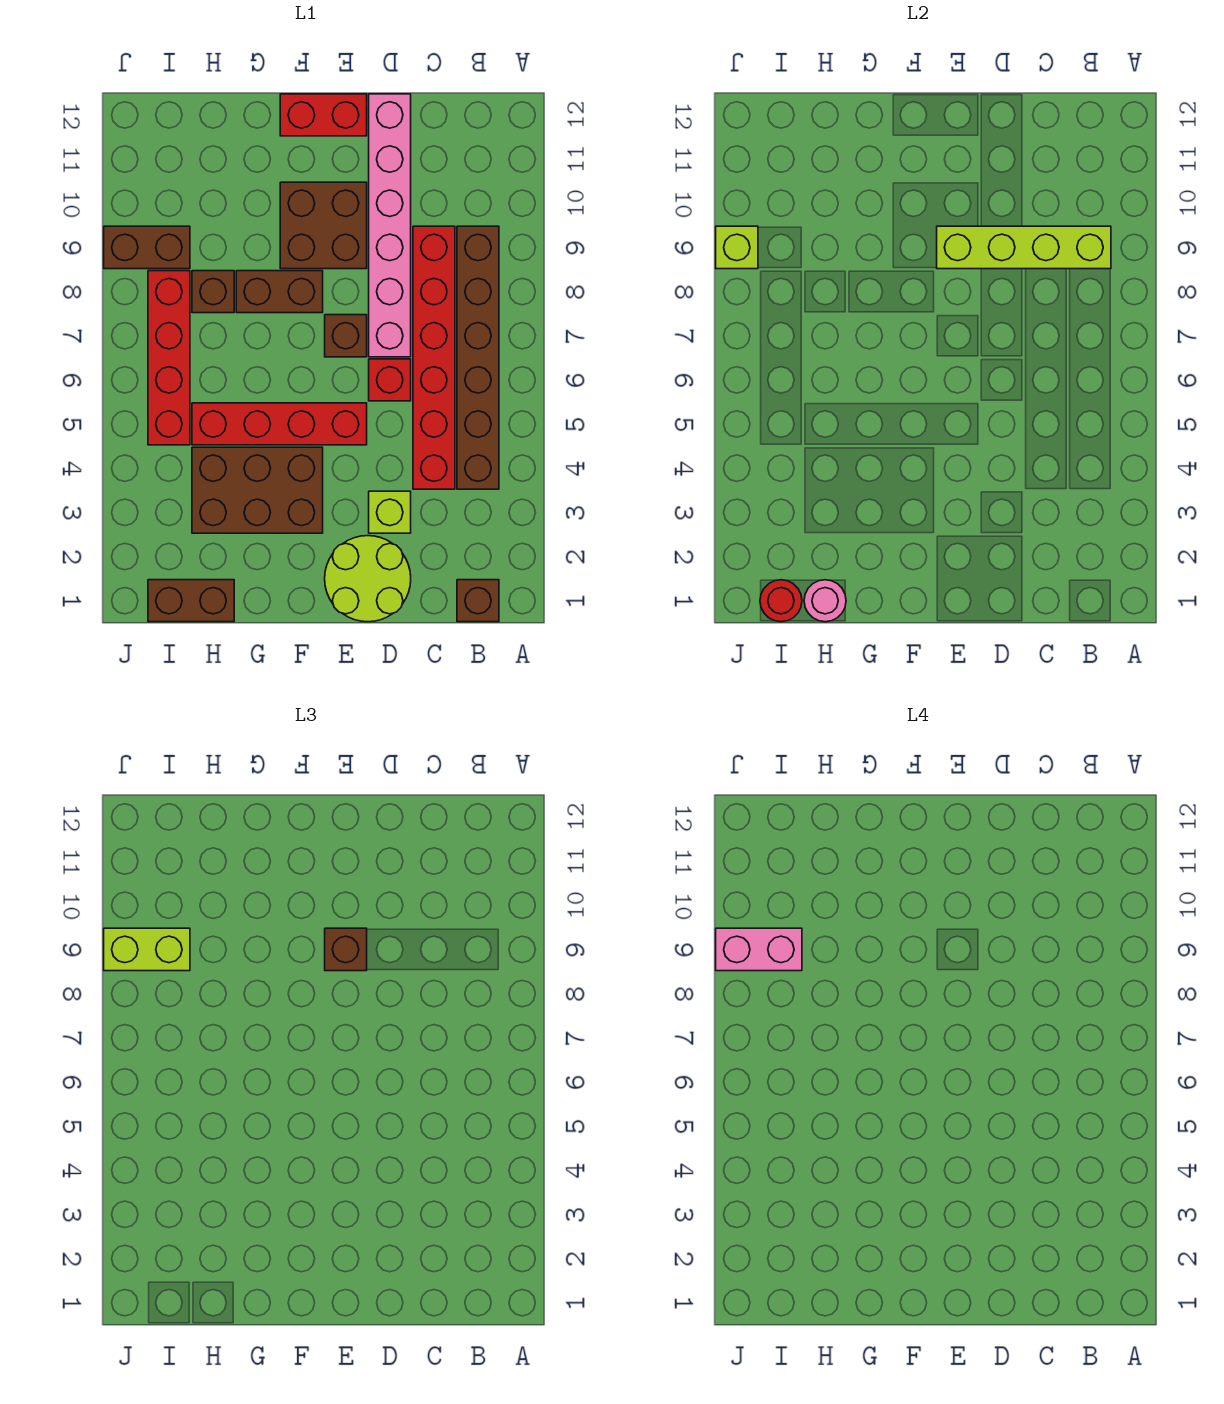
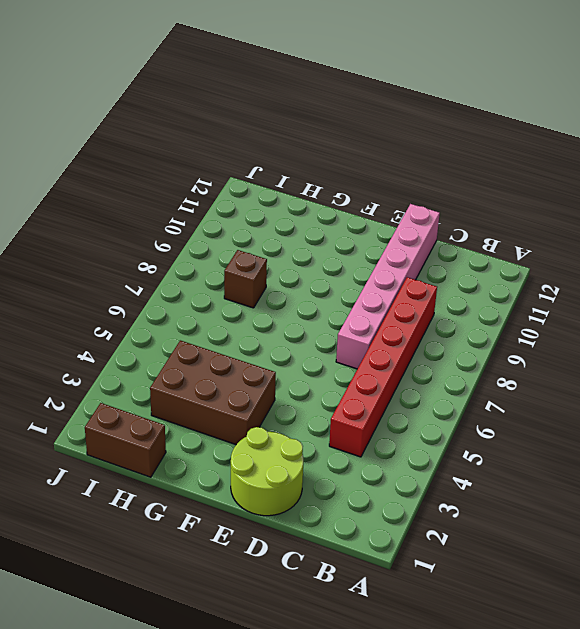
none -> brown 1x1 brick [457,580,499,622]
none -> brown 1x6 brick [457,226,499,489]
none -> lime 1x1 brick [369,491,411,533]

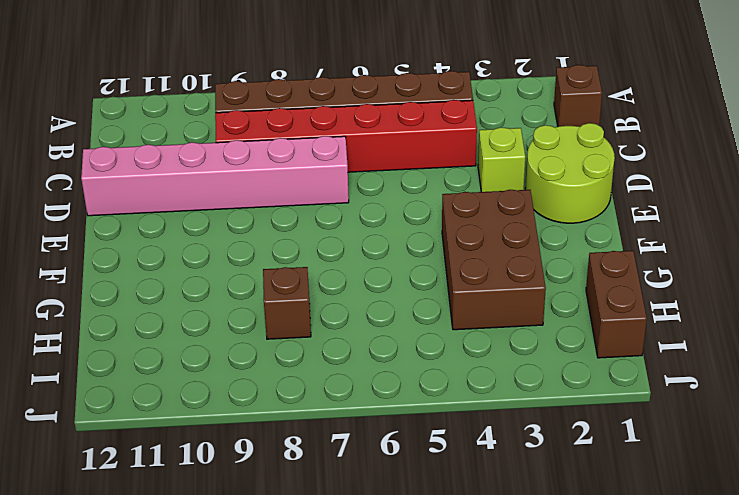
none -> red 1x1 brick [369,359,411,401]
none -> red 1x4 brick [192,403,367,445]
none -> brown 1x1 brick [325,315,367,357]

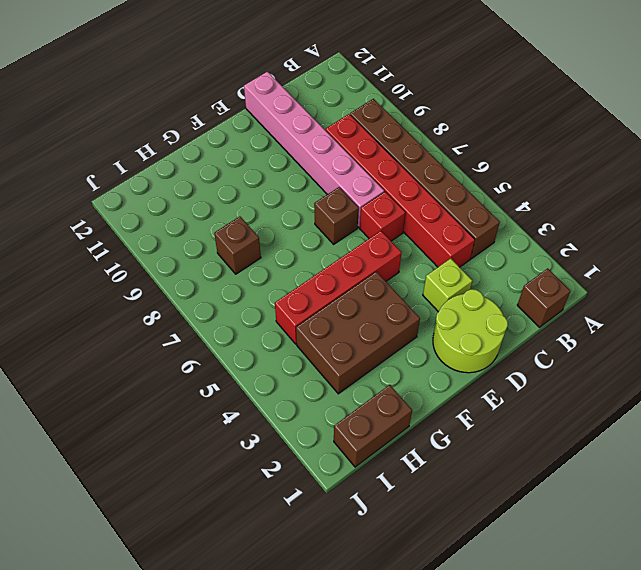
none -> brown 2x2 brick [280,182,367,269]
none -> red 1x2 brick [280,94,367,136]
none -> brown 1x2 brick [236,271,323,313]

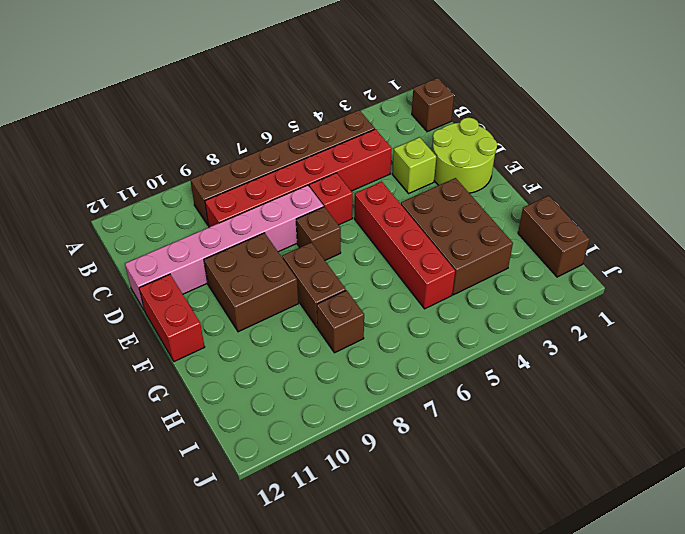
none -> red 1x4 brick [148,271,190,445]
none -> brown 1x2 brick [104,226,190,269]
none -> lime 1x4 brick [937,226,1111,269]

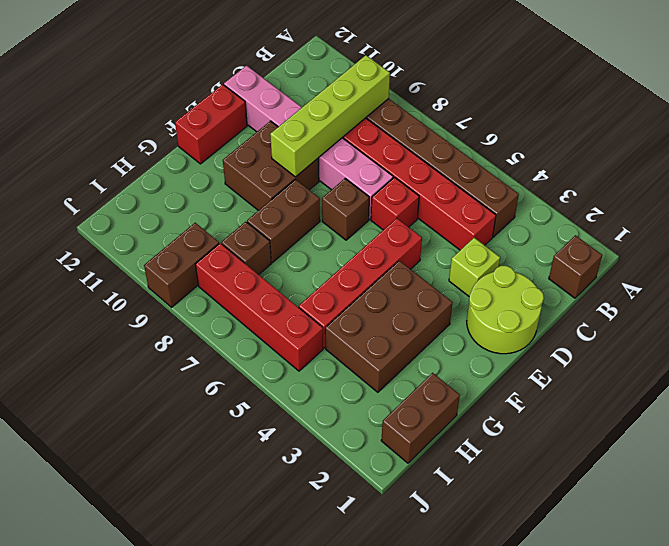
none -> pink 1x1 round brick [804,580,846,622]
none -> red 1x1 round brick [760,580,802,622]
none -> lime 1x1 brick [716,226,758,269]

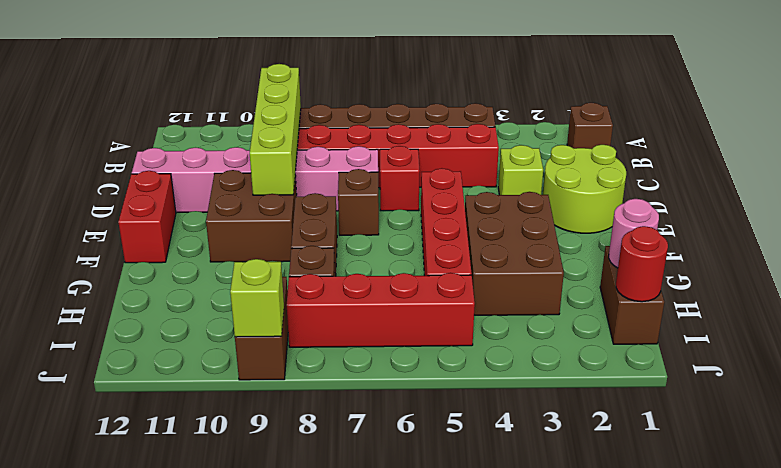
none -> brown 1x1 brick [325,928,367,971]
none -> lime 1x2 brick [104,928,190,971]
none -> pink 1x2 brick [716,928,802,971]

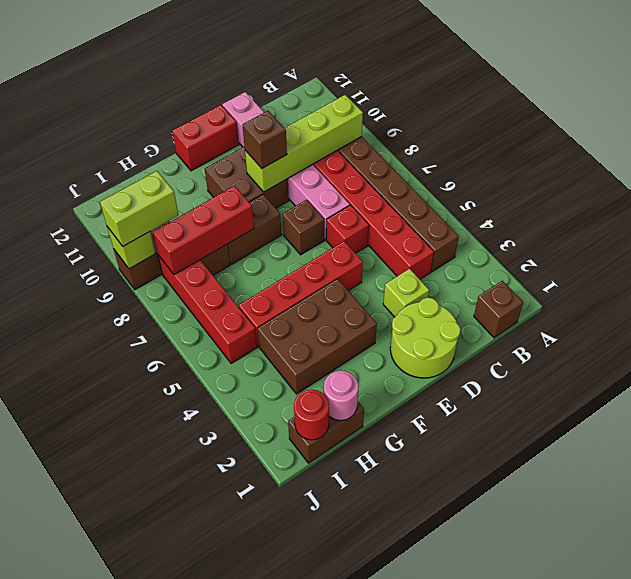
red 1x3 brick [153,186,254,275] -> none
none -> pink 1x2 brick [716,928,802,971]

